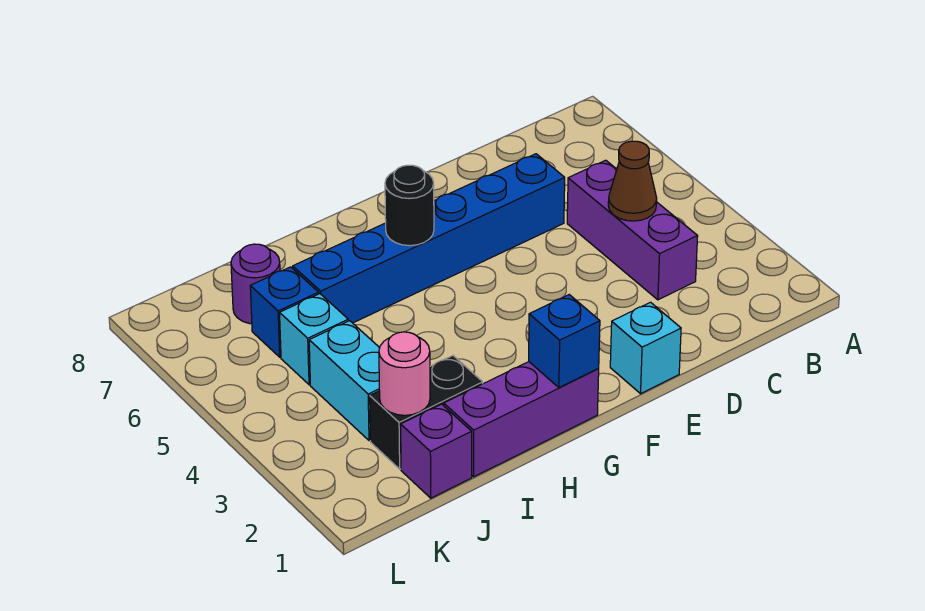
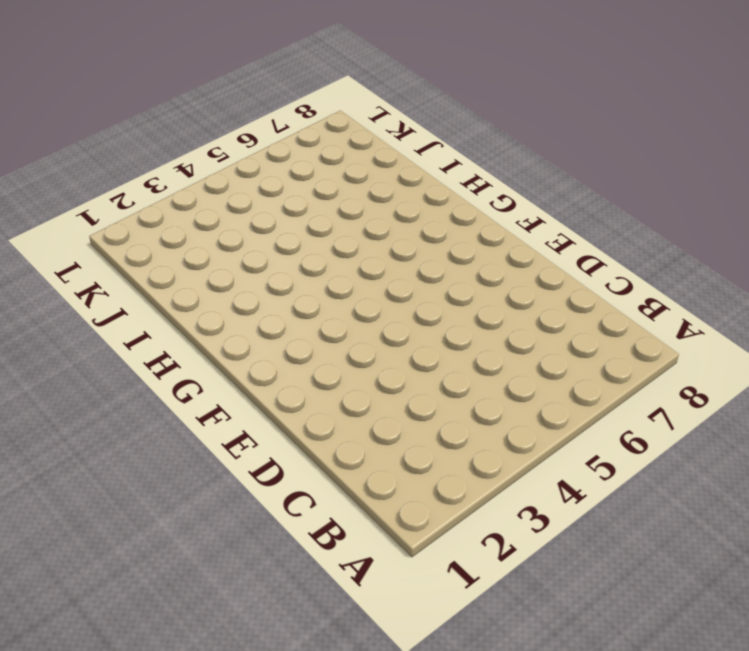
none -> purple 1x3 brick [567,160,698,300]
none -> blue 1x6 brick [293,154,565,323]
none -> cyan 1x1 brick [610,302,681,394]

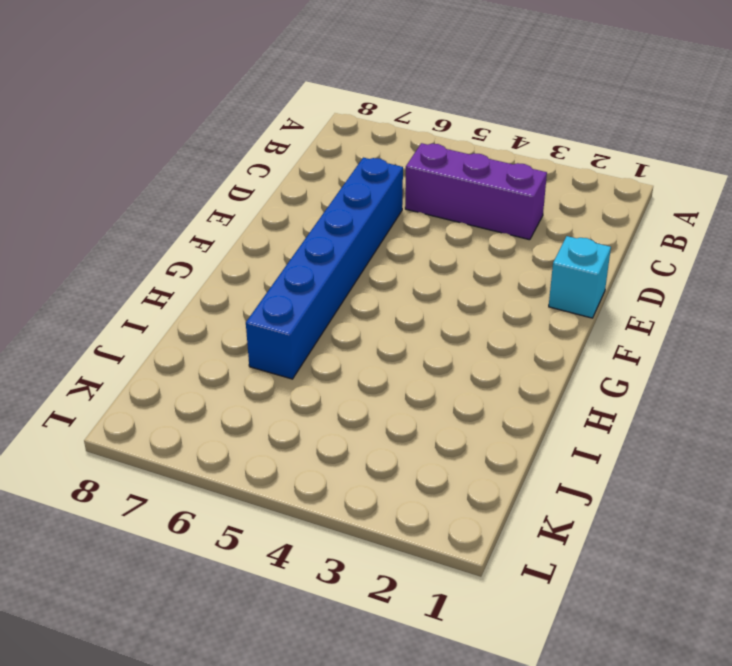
none -> purple 1x3 brick [444,362,599,477]
none -> black 1x2 brick [370,356,483,469]
none -> purple 1x1 brick [401,404,472,498]

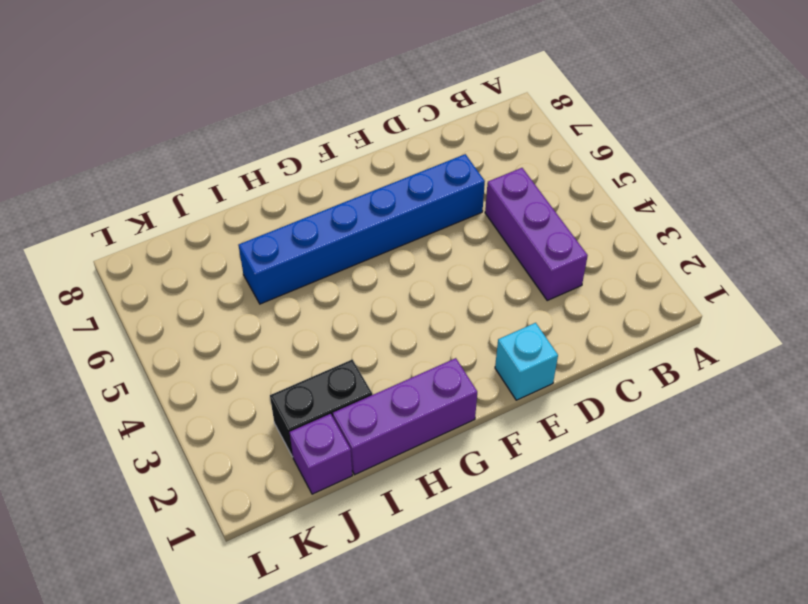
none -> cyan 1x2 brick [309,321,380,441]
none -> cyan 1x1 brick [280,294,348,385]
none -> blue 1x1 brick [250,267,319,357]

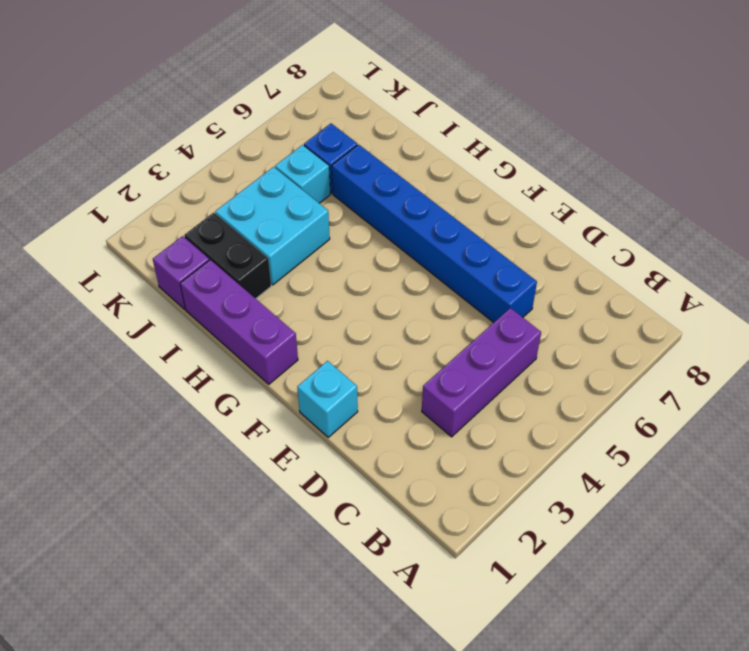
cyan 2x2 brick [215,167,330,285] -> cyan 1x2 brick [309,321,380,441]
none -> purple 1x1 round brick [231,244,280,324]
none -> brown 1x1 cone [608,141,657,221]
none -> blue 1x1 brick [529,295,600,388]

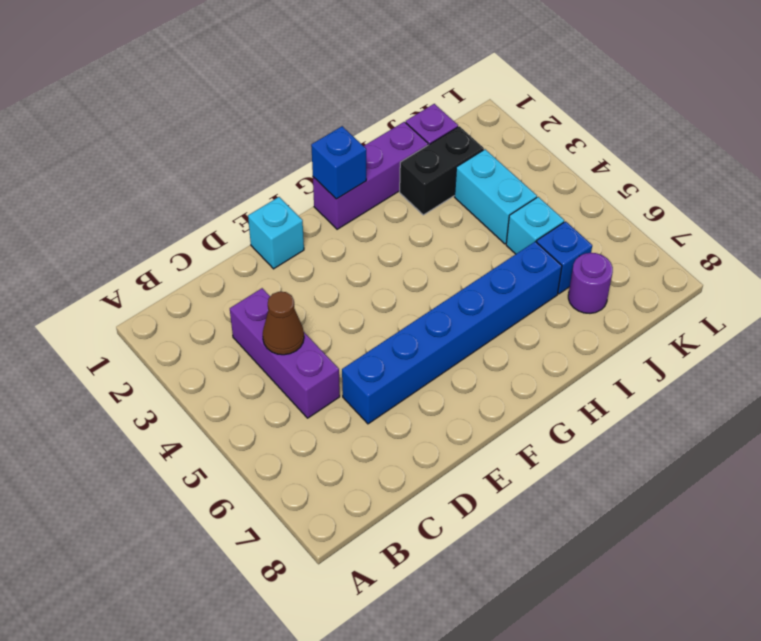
none -> black 1x1 round brick [385,165,434,246]
none -> pink 1x1 round brick [379,332,430,415]

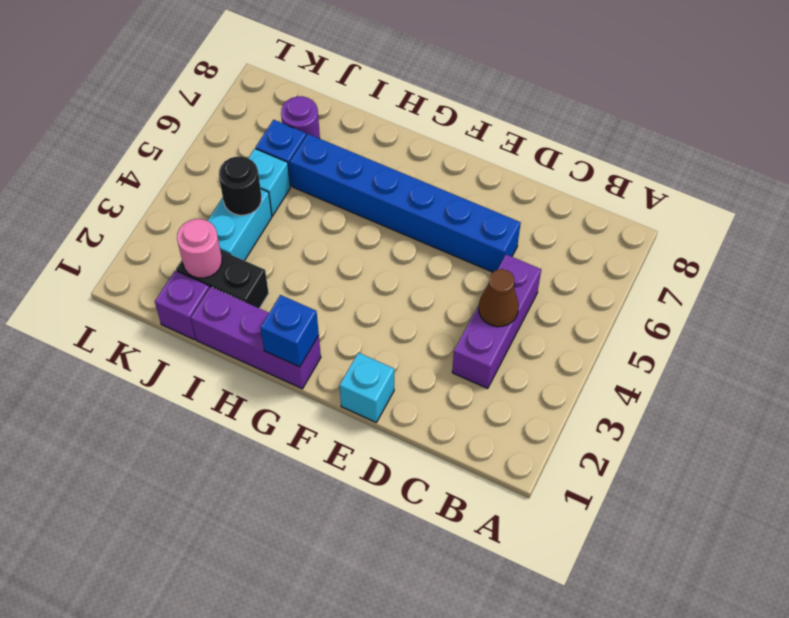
black 1x1 round brick [219,156,262,215] -> black 1x1 round brick moved to [385,165,434,246]

